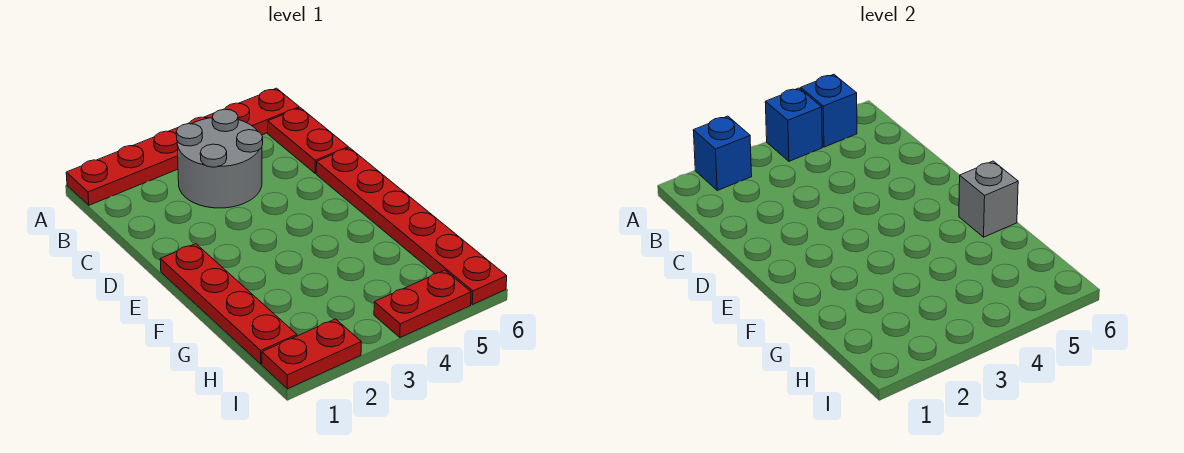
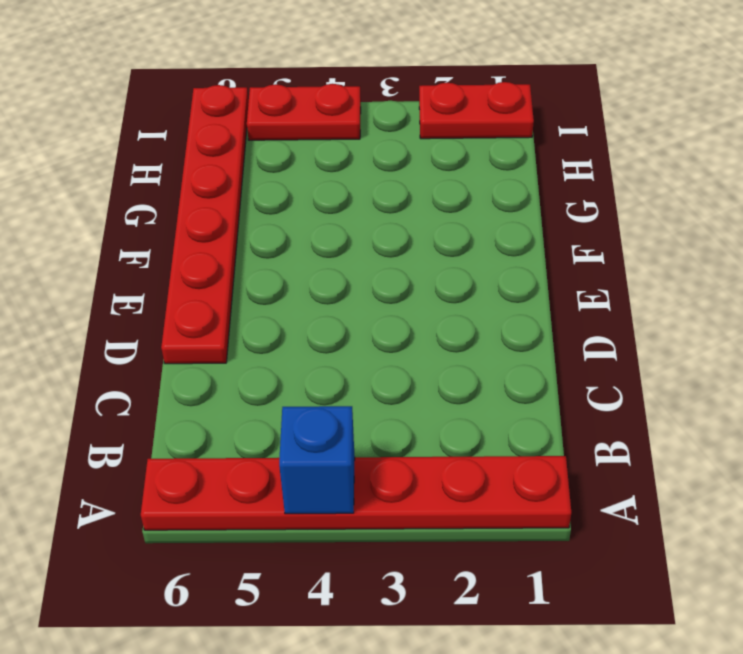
none -> grey 2x2 round brick [176,109,263,208]
none -> red 1x2 plate [268,108,348,174]

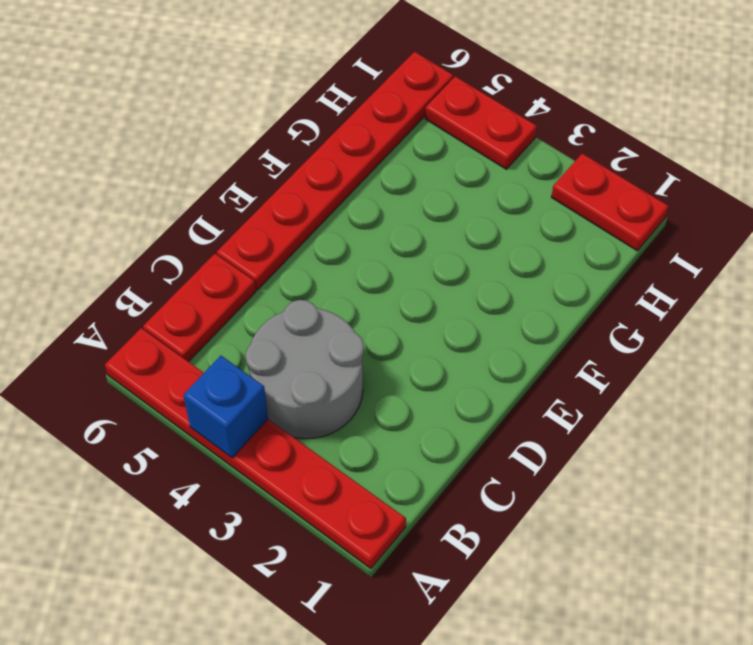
none -> red 1x4 plate [160,244,297,364]
none -> blue 1x1 brick [693,116,752,190]

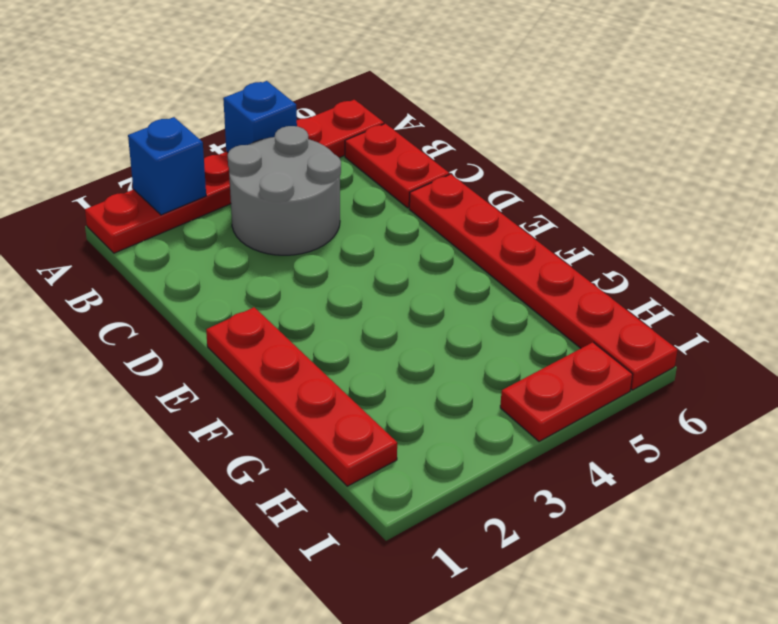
none -> red 1x2 plate [262,319,361,389]
none -> blue 1x1 brick [801,74,857,147]

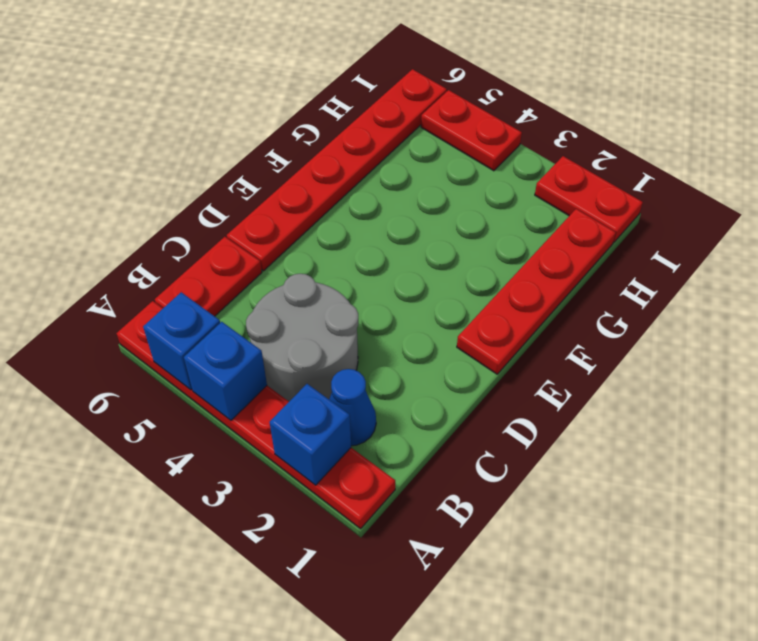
blue 1x1 cone [329,369,376,446] -> none
none -> grey 1x1 brick [959,161,1018,237]

